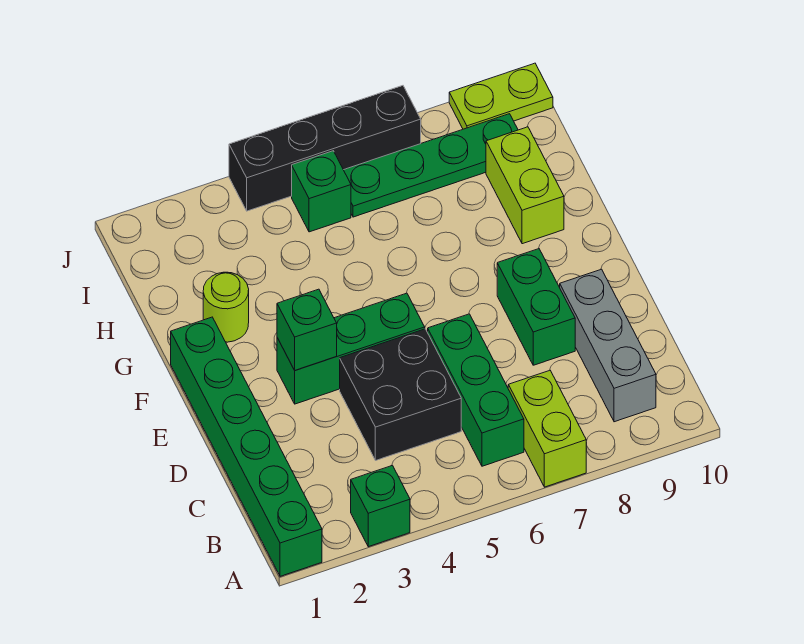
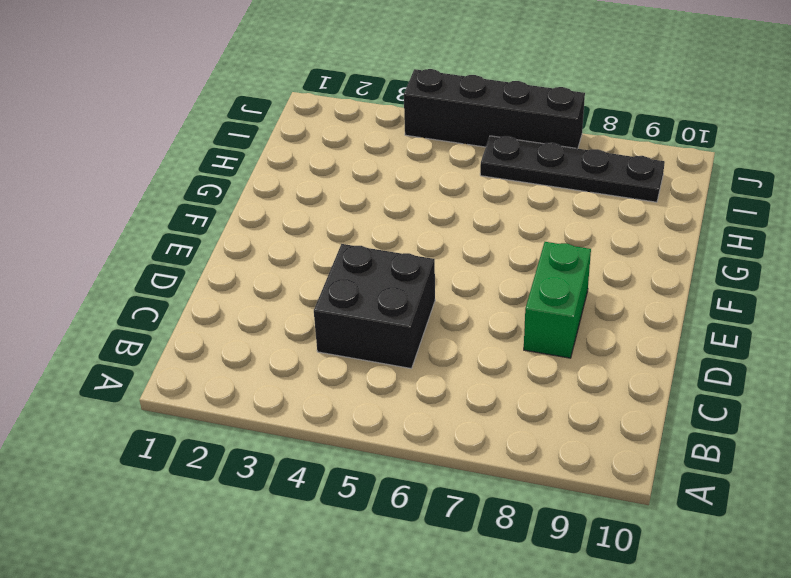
black 1x4 plate [480,136,665,202] -> green 1x4 plate [344,114,518,217]
none -> green 1x6 brick [171,317,322,576]
none -> green 1x1 brick [351,465,410,547]
none -> lime 1x2 brick [508,371,586,487]

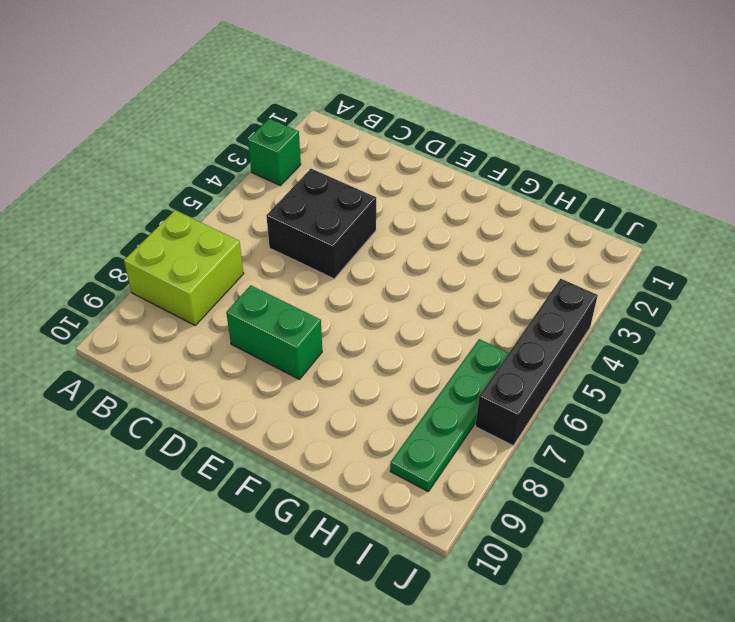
lime 2x2 brick [124,210,244,325] -> lime 1x2 brick [508,371,586,487]
none -> green 1x6 brick [171,317,322,576]
none -> green 1x3 brick [428,314,524,466]
none -> grey 1x3 brick [560,269,656,422]

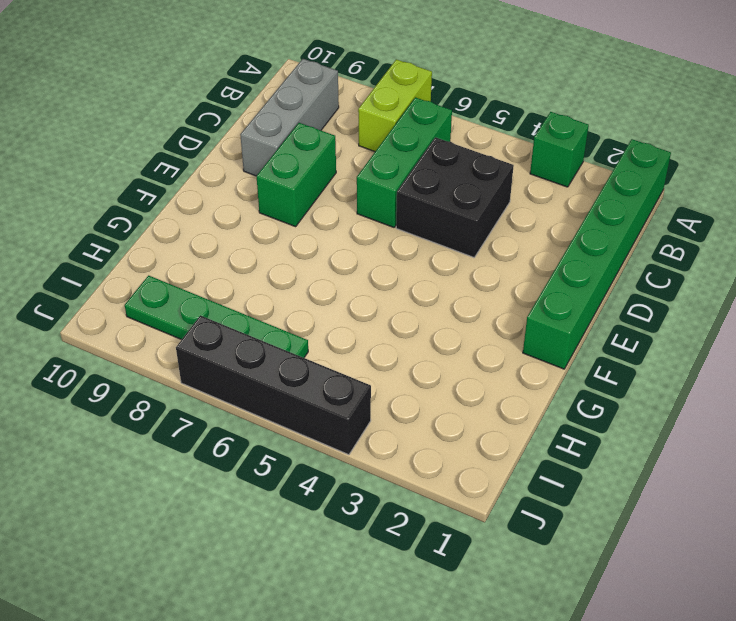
none -> green 1x3 brick [277,293,425,404]
none -> lime 1x1 round brick [203,272,249,342]
none -> lime 1x2 brick [486,127,564,244]

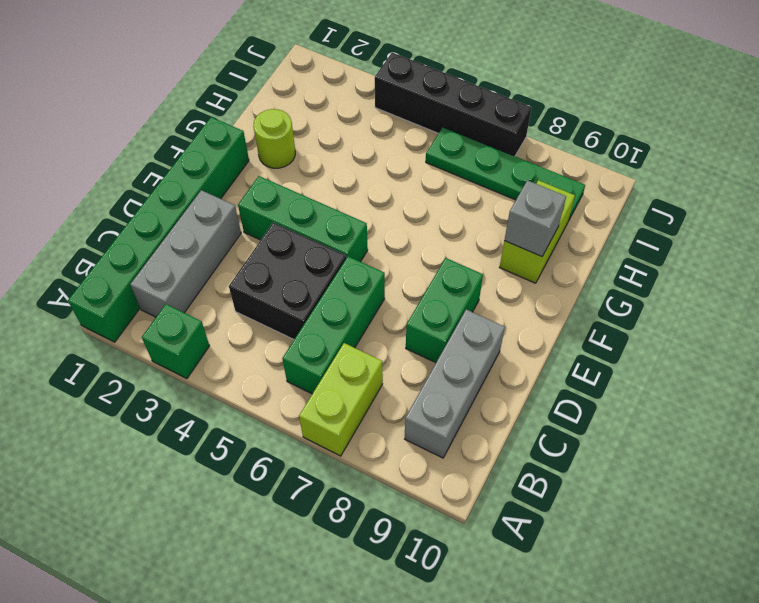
grey 1x3 brick [130,190,241,317] -> none
grey 1x1 brick [504,180,566,257] -> none
none -> green 1x1 brick [292,151,351,232]
none -> lime 1x2 plate [449,63,553,129]
none -> green 1x1 brick [277,289,337,370]

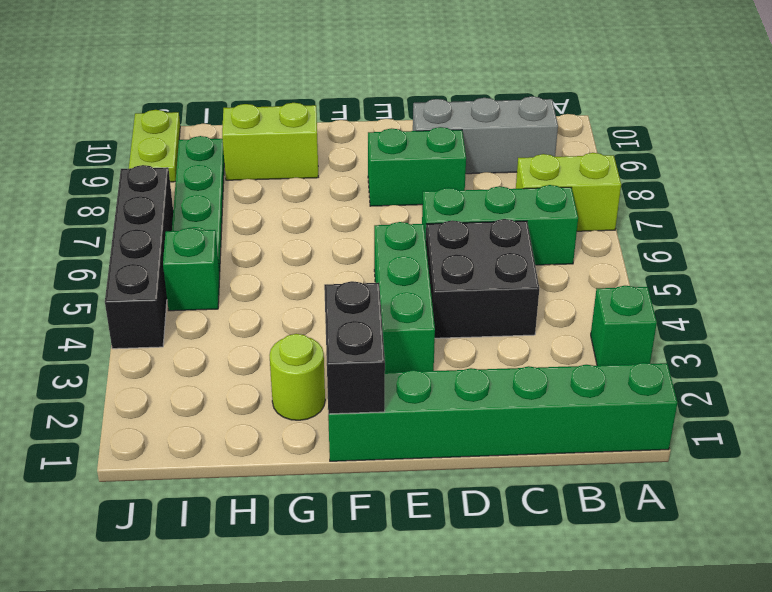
black 1x2 brick [324,281,385,414] -> none
none -> green 1x1 brick [277,289,337,370]

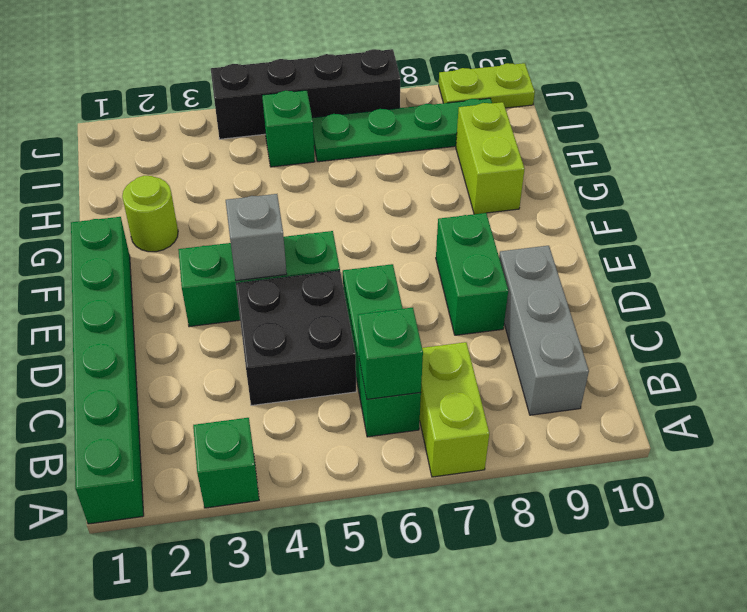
green 1x1 brick [358,308,423,399] -> green 1x1 brick moved to [277,289,337,370]
grey 1x1 brick [226,194,287,281] -> none

